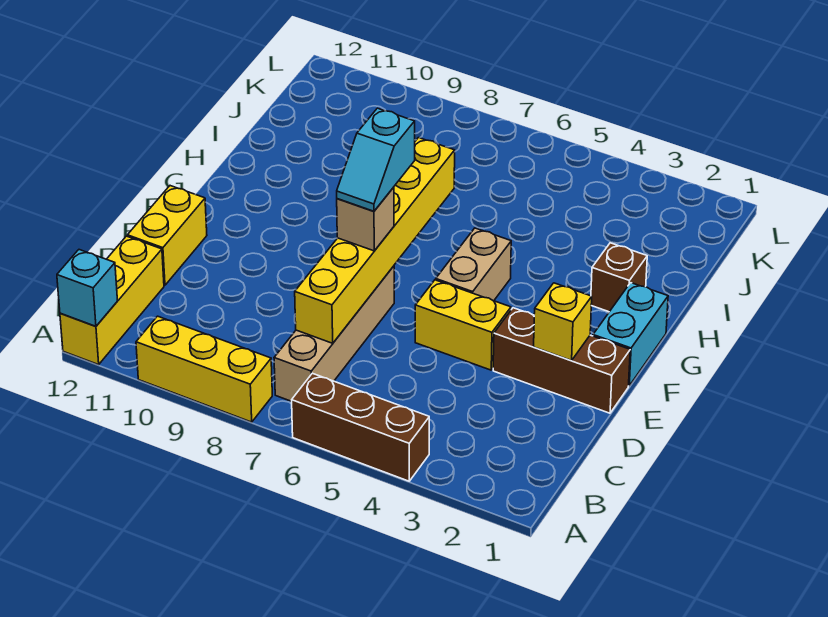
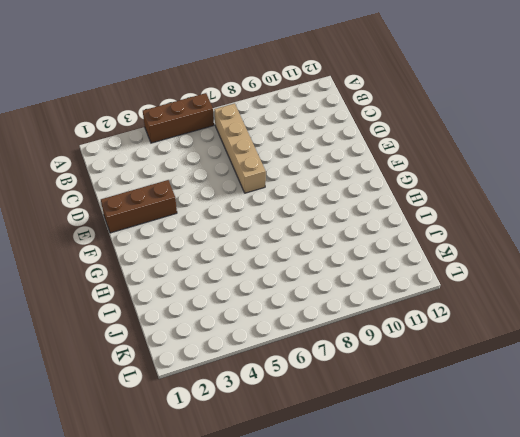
none -> yellow 1x3 brick [136,316,272,422]
none -> yellow 1x3 brick [60,236,164,365]
none -> yellow 1x2 brick [127,186,207,285]

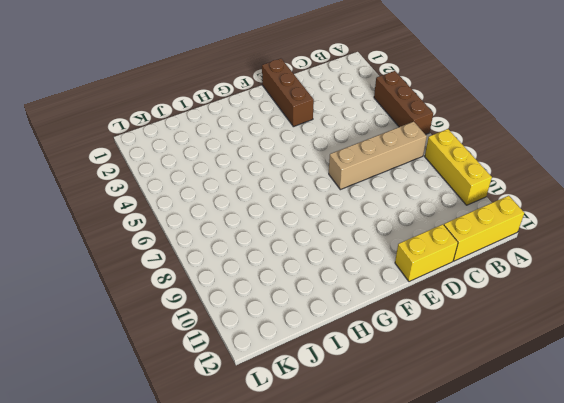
none -> yellow 1x2 brick [415,280,511,370]
none -> cyan 1x2 brick [593,283,668,386]
none -> tan 1x2 brick [436,228,511,301]

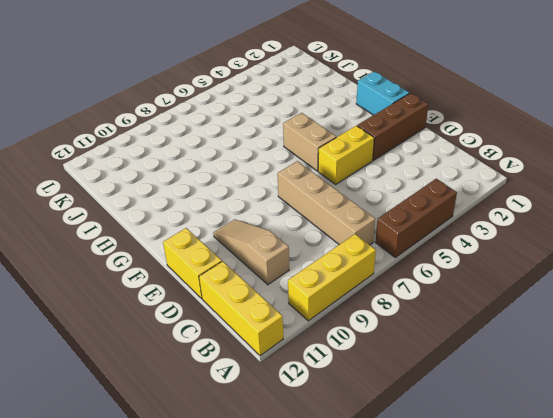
tan 1x3 slope [213,219,289,285] -> none
none -> brown 1x1 brick [591,243,647,312]
none -> cyan 1x1 brick [57,250,117,326]
none -> yellow 1x6 brick [295,138,455,343]

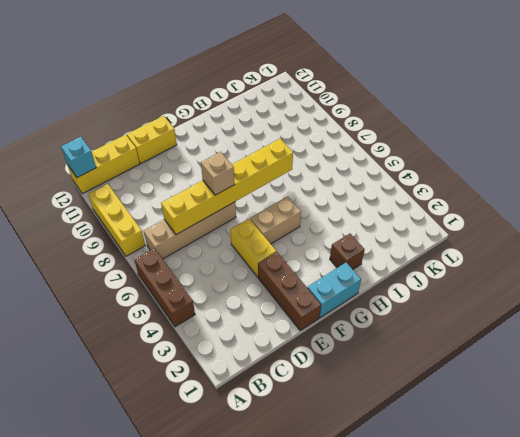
none -> yellow 1x1 brick [534,283,592,361]
none -> cyan 1x2 slope [337,108,415,211]

